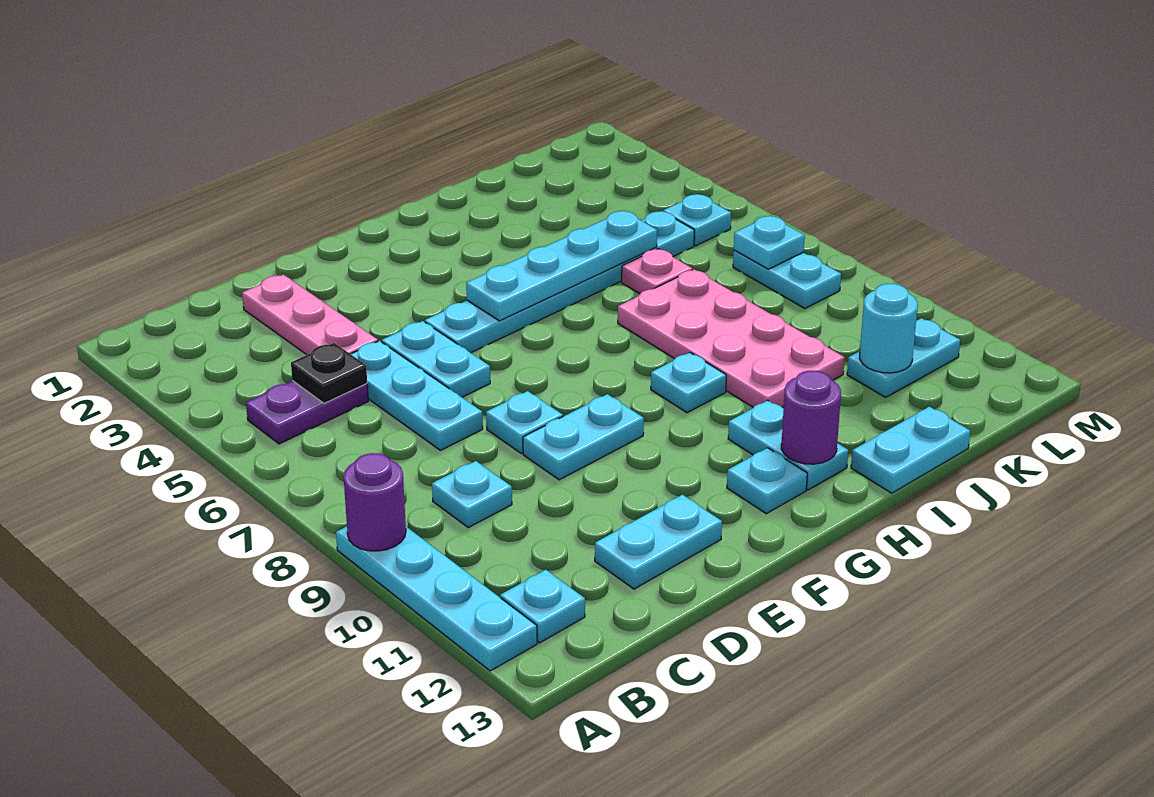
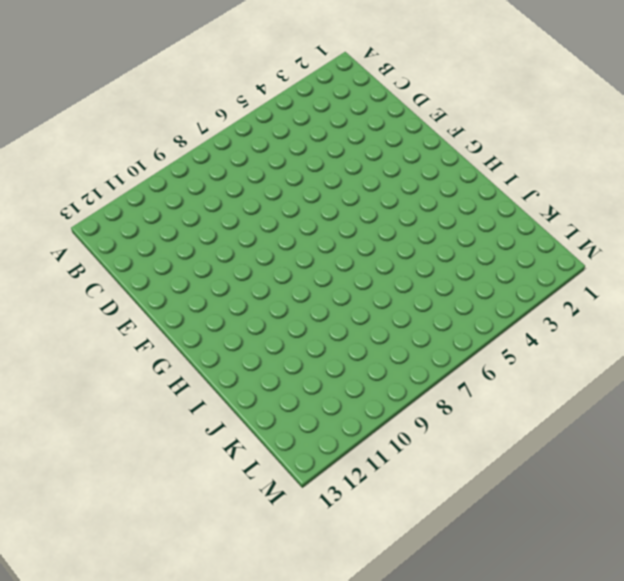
none -> cyan 1x4 plate [336,526,537,671]
none -> purple 1x2 plate [246,381,368,444]
none -> cyan 1x1 plate [500,570,585,643]

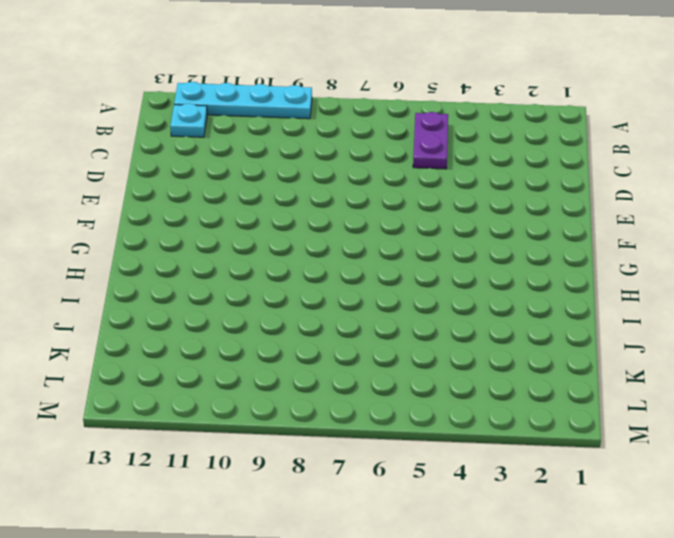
none -> cyan 1x1 plate [432,461,512,527]
none -> pink 1x3 plate [242,275,378,355]
none -> cyan 1x3 plate [351,341,483,450]

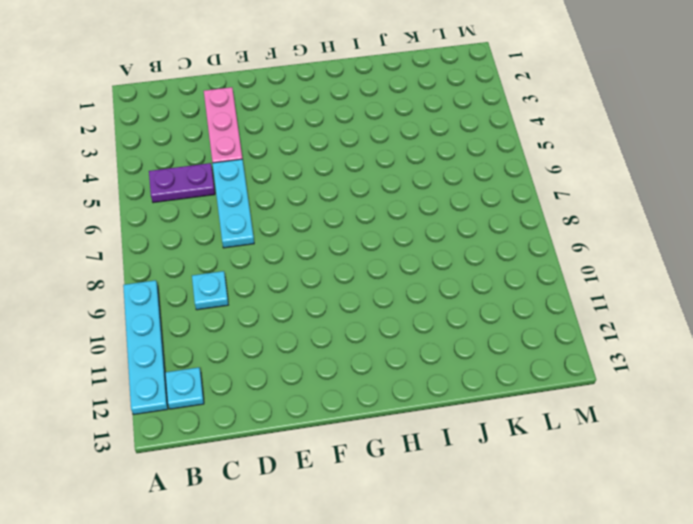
none -> cyan 1x2 plate [595,495,722,589]
none -> cyan 1x2 plate [382,321,490,397]
none -> cyan 1x1 plate [486,391,563,454]

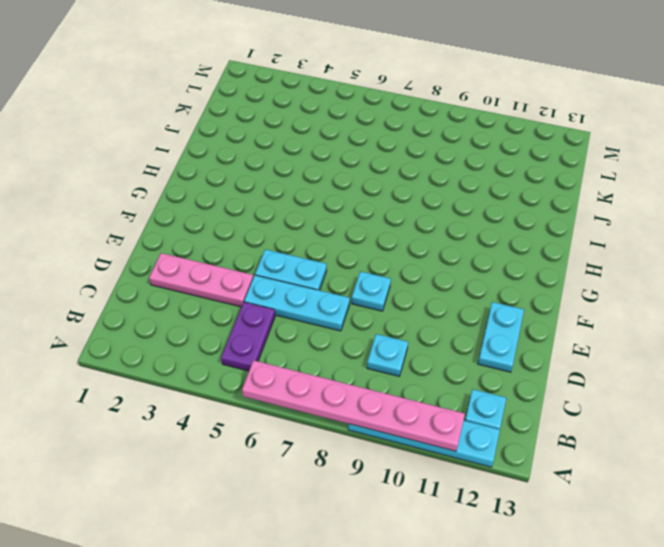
pink 1x6 plate [242,360,465,451] -> purple 1x1 round brick [344,453,406,551]
none -> cyan 1x2 plate [523,394,644,480]
none -> cyan 1x6 plate [425,211,694,353]
none -> cyan 1x1 plate [727,448,807,514]

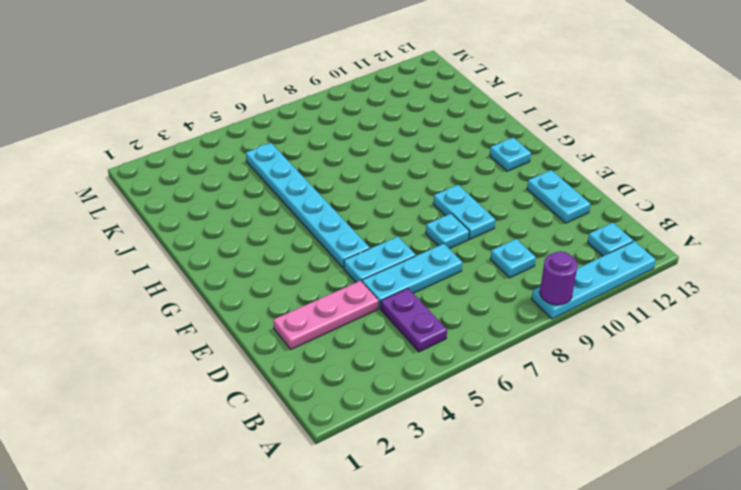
none -> cyan 1x1 plate [651,352,726,413]
none -> cyan 1x2 plate [728,400,848,490]
none -> pink 2x4 plate [618,270,845,408]

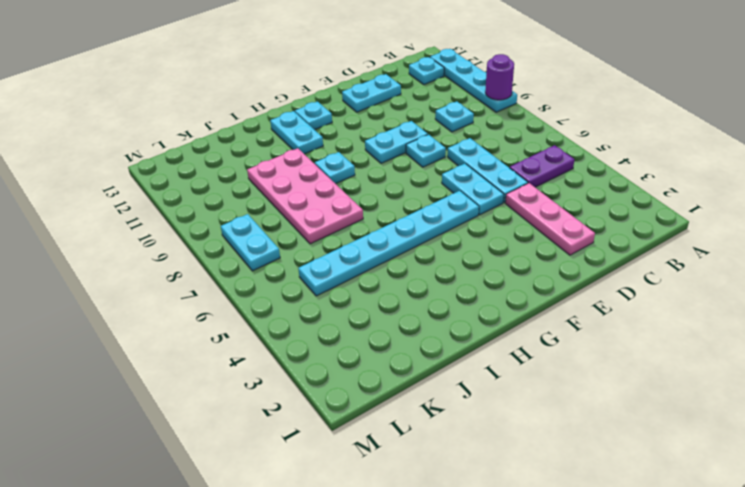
none -> cyan 1x2 plate [851,407,970,493]
none -> pink 1x1 plate [622,249,692,294]
none -> cyan 1x2 plate [847,318,960,397]

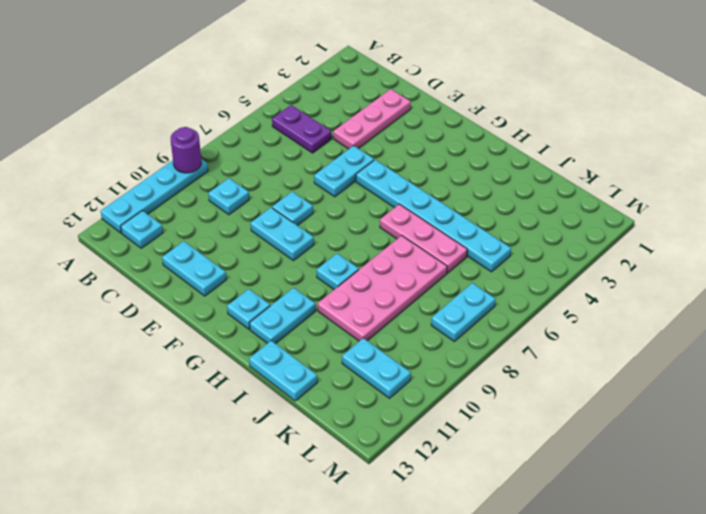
pink 1x3 plate [380,204,467,273] -> pink 1x1 plate [622,249,692,294]
none -> cyan 1x3 plate [351,341,483,450]
none -> cyan 1x1 plate [663,194,731,246]
none -> black 1x1 plate [291,343,367,403]

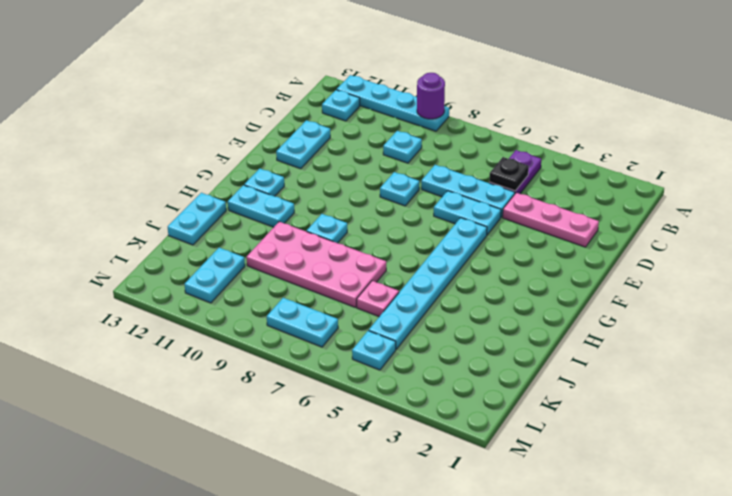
none -> cyan 1x2 plate [523,394,644,480]
none -> cyan 1x4 plate [466,211,657,321]
none -> purple 1x1 round brick [781,371,841,464]

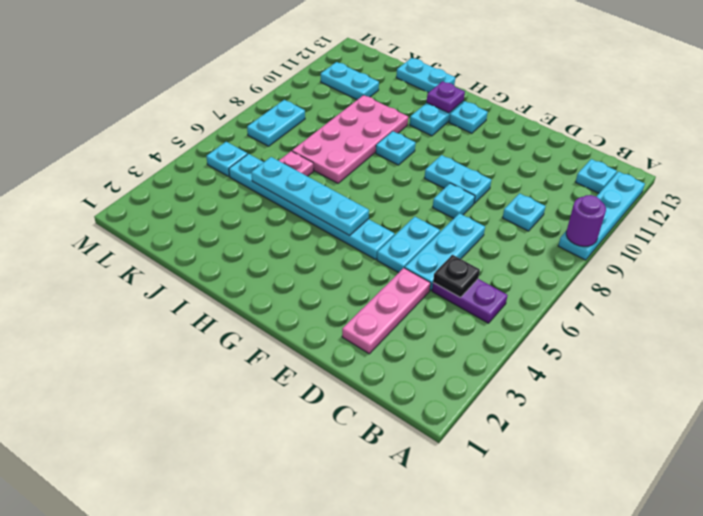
purple 1x1 plate [427,81,465,113] -> purple 1x1 round brick [781,371,841,464]
none -> cyan 1x2 plate [595,495,722,589]
none -> cyan 1x1 round brick [860,284,918,373]
none -> cyan 1x1 plate [734,216,805,269]

